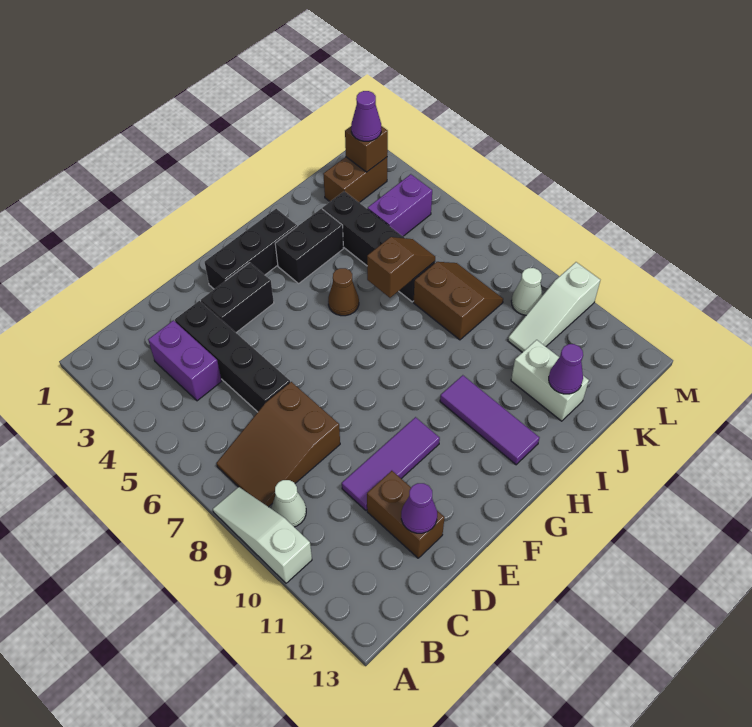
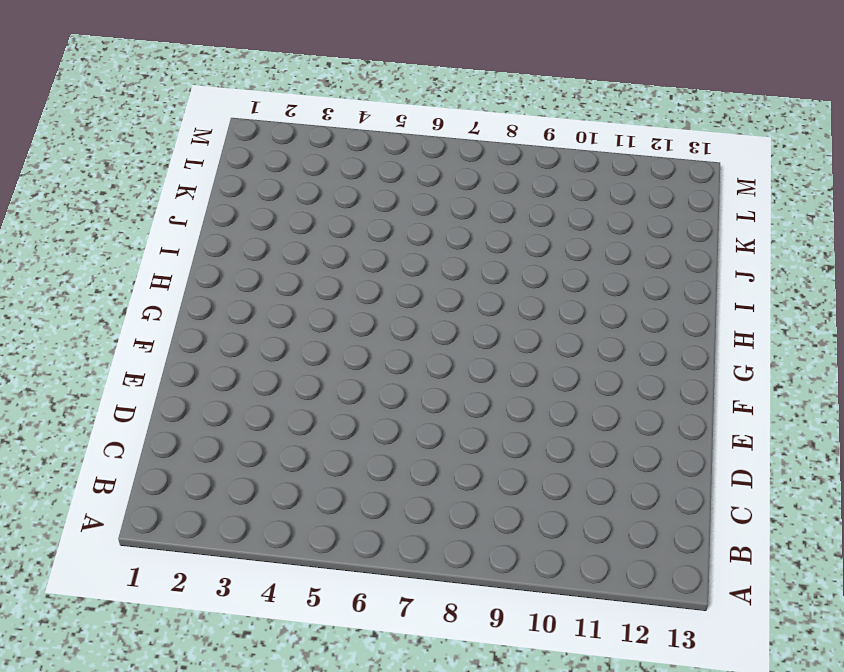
none -> white 1x3 slope [213,487,312,583]
none -> brown 2x3 slope [217,382,340,507]
none -> white 1x1 cone [272,480,306,527]

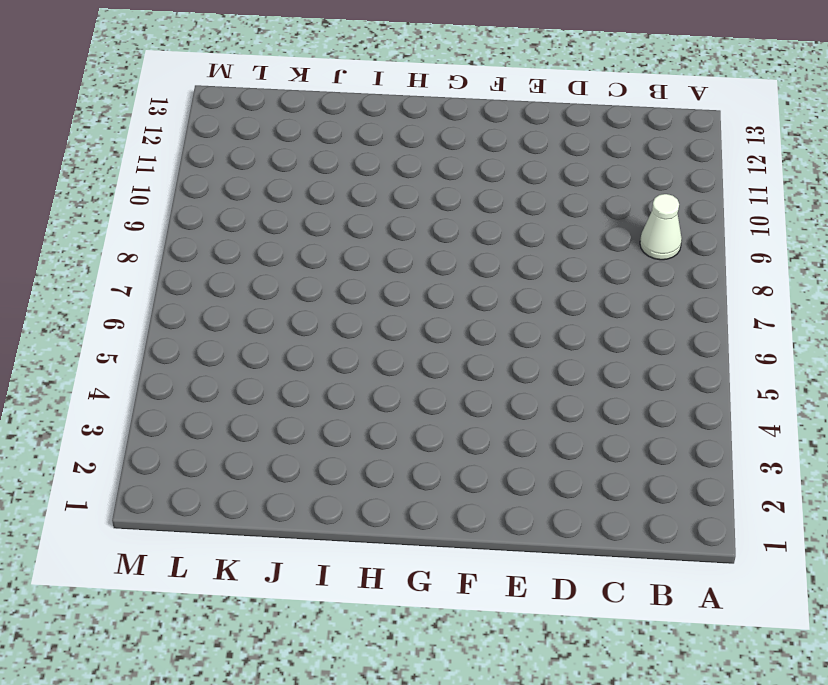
none -> white 1x3 slope [213,487,312,583]
none -> brown 2x3 slope [217,382,340,507]
none -> purple 1x2 brick [148,320,222,401]

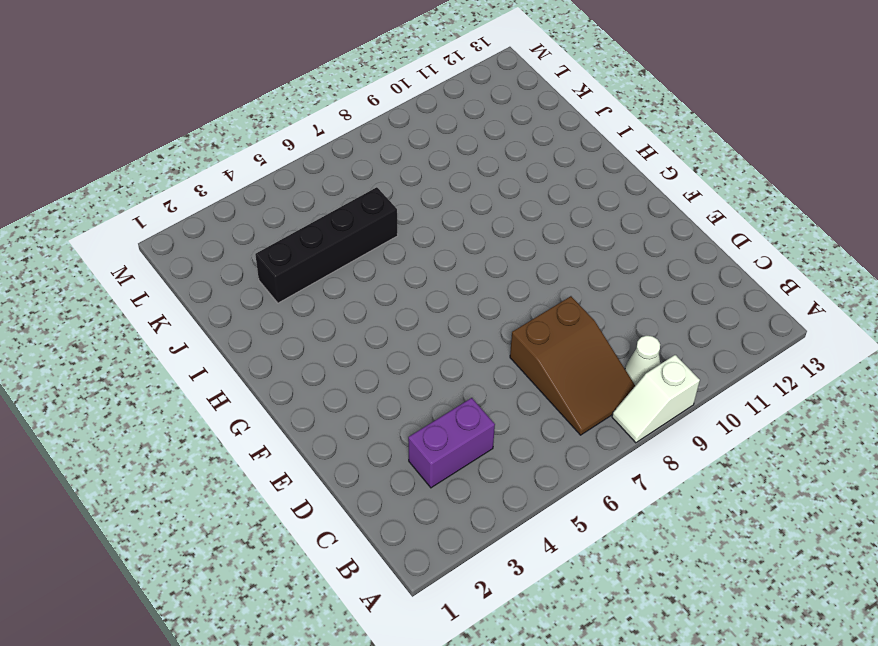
white 1x2 slope [612,355,700,443] -> white 1x3 slope [213,487,312,583]
none -> black 1x4 brick [175,301,290,412]
none -> purple 1x3 tile [342,417,440,510]
none -> brown 1x2 brick [367,471,445,558]

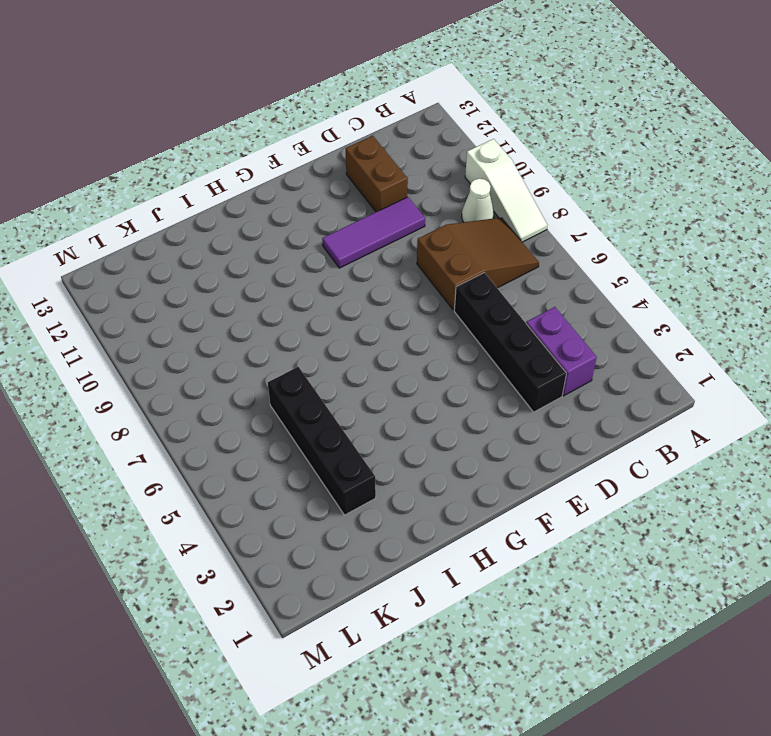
none -> black 1x2 brick [201,263,274,333]
none -> black 1x3 brick [205,209,297,289]
none -> black 1x2 brick [275,209,343,283]

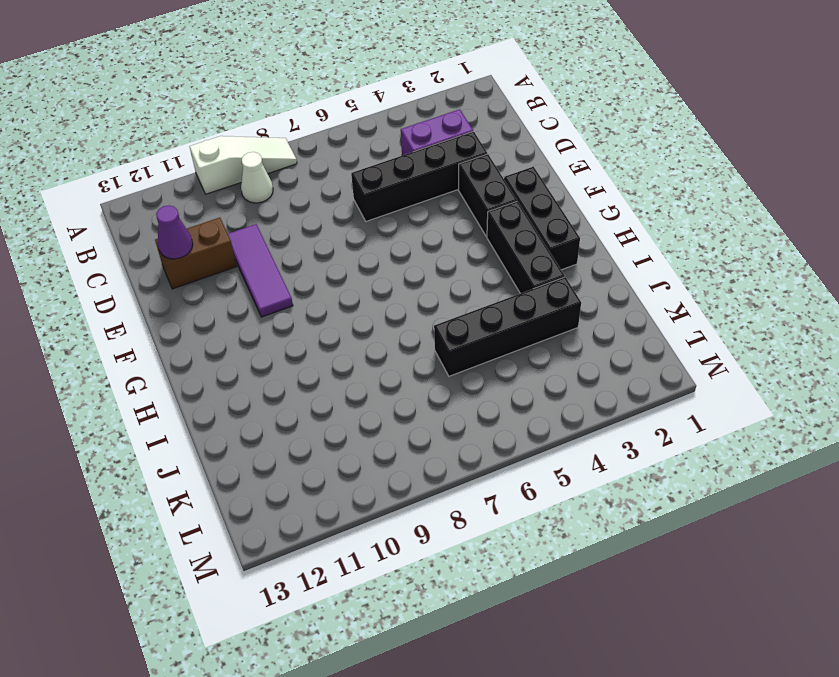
black 1x3 brick [487,201,565,293] -> black 1x2 brick [275,209,343,283]
none -> brown 2x3 slope [217,382,340,507]
none -> brown 1x1 cone [328,268,359,316]
none -> purple 1x3 tile [440,375,540,465]

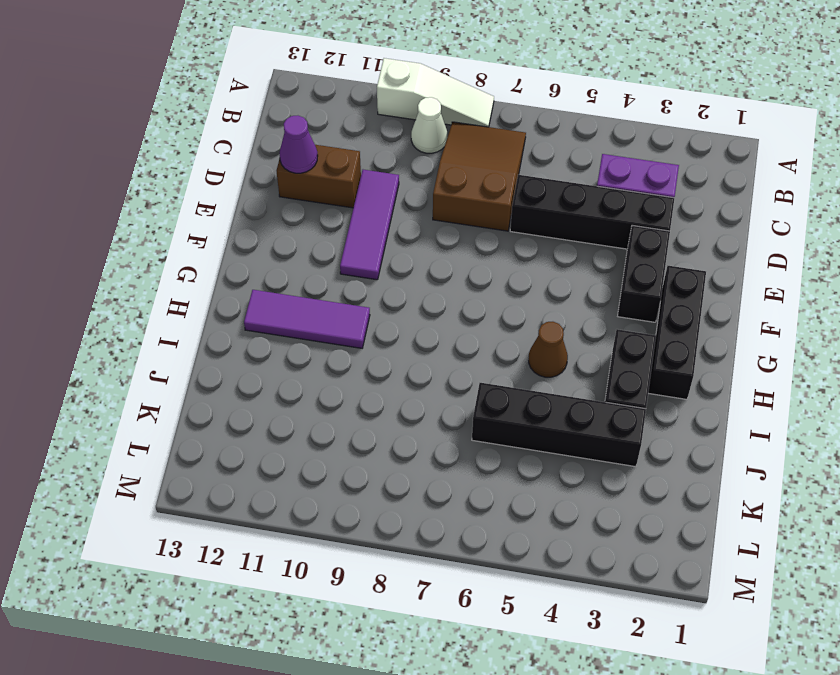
none -> brown 2x2 slope [413,262,503,340]
none -> white 1x2 brick [511,340,589,421]
none -> brown 1x2 brick [323,157,387,203]

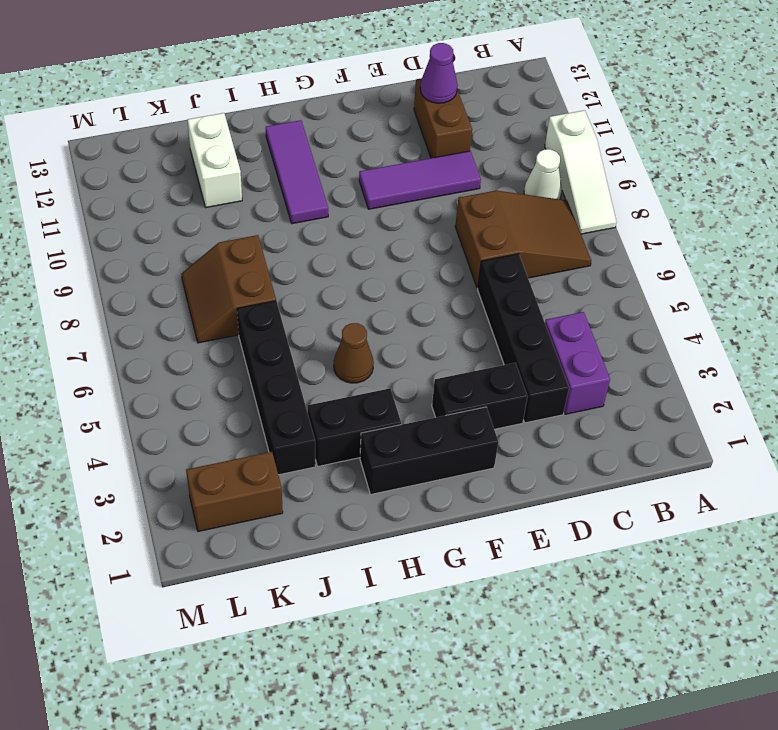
none -> purple 1x2 brick [368,174,432,236]
none -> white 1x3 slope [508,262,600,352]
none -> white 1x1 cone [511,268,542,315]

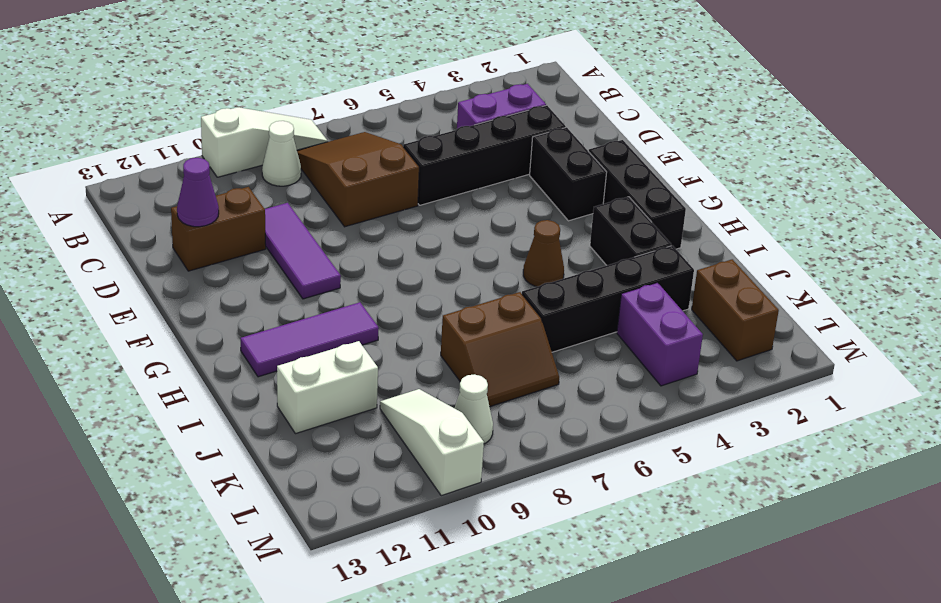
none -> brown 1x2 slope [367,237,435,298]
none -> purple 1x1 cone [549,344,583,394]
none -> brown 1x1 brick [345,126,388,172]

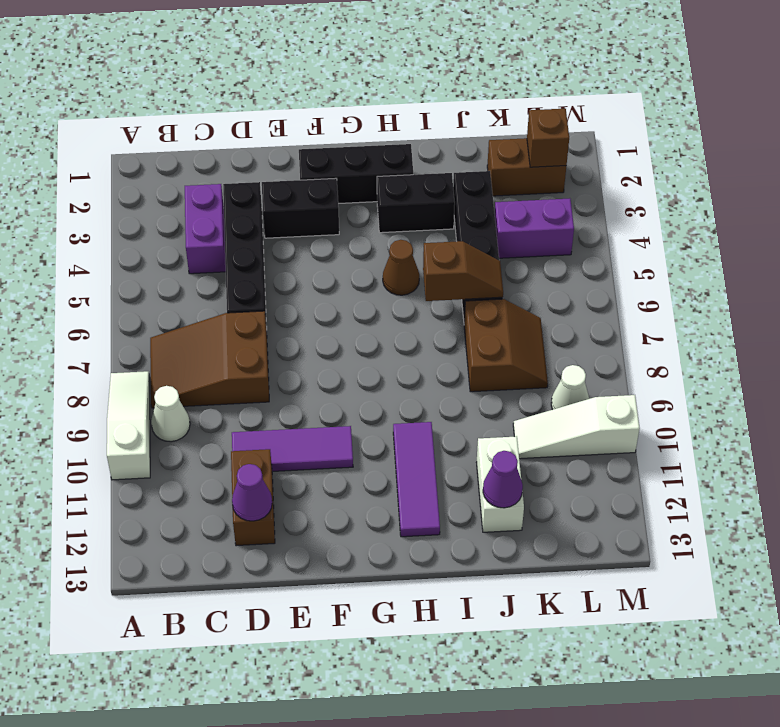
none -> purple 1x1 cone [351,91,381,141]

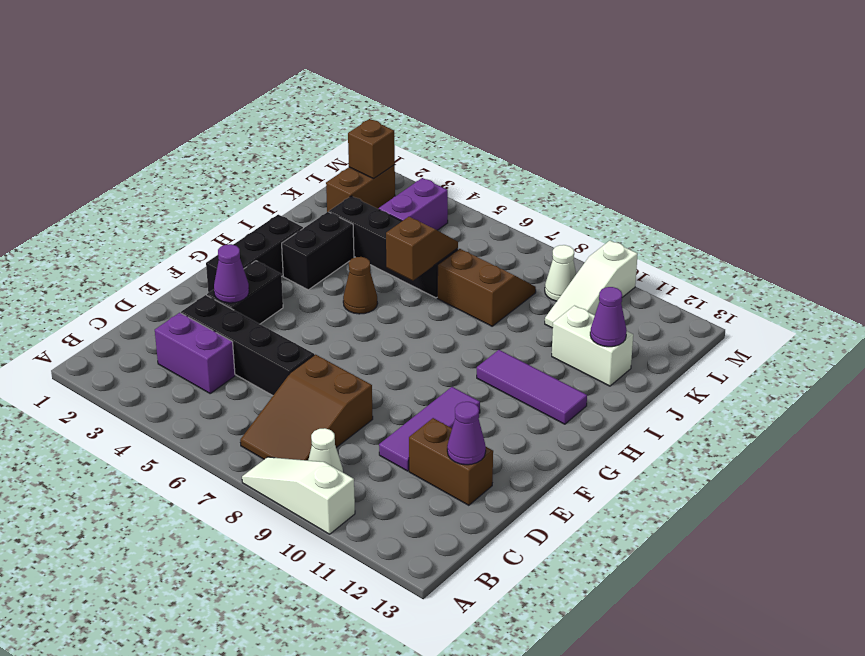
purple 1x1 cone [214,244,249,303] -> purple 1x1 cone moved to [351,91,381,141]

